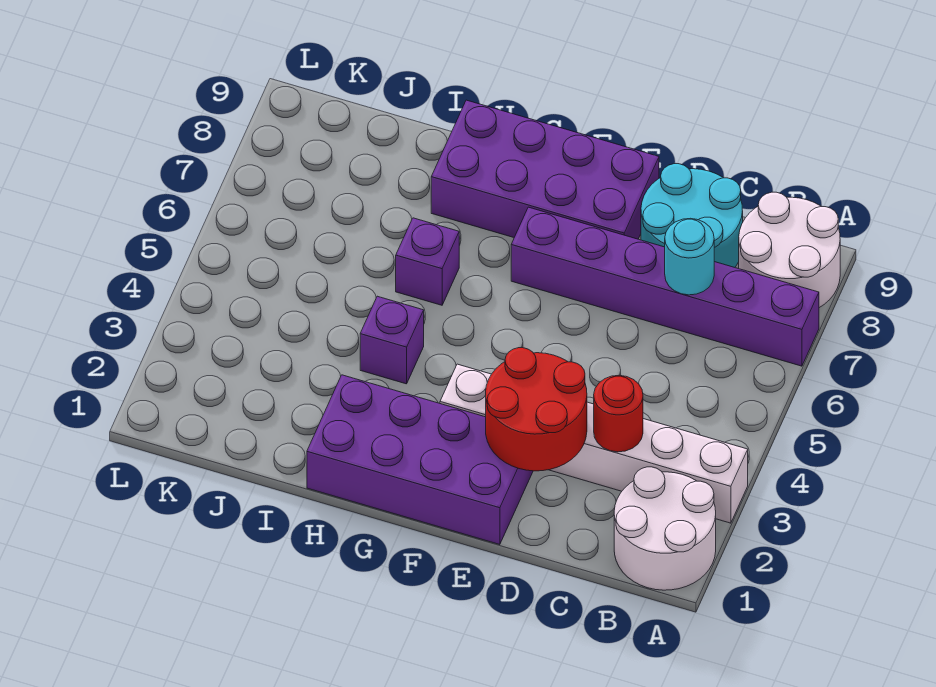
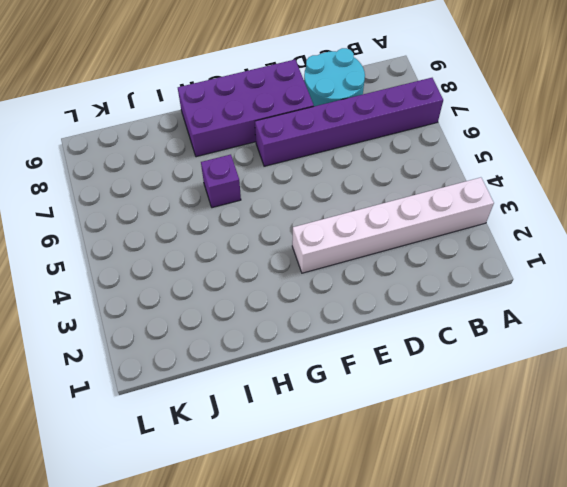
none -> white 2x2 round brick [614,467,716,590]
none -> white 2x2 round brick [739,192,840,308]
none -> purple 2x4 brick [307,375,533,545]

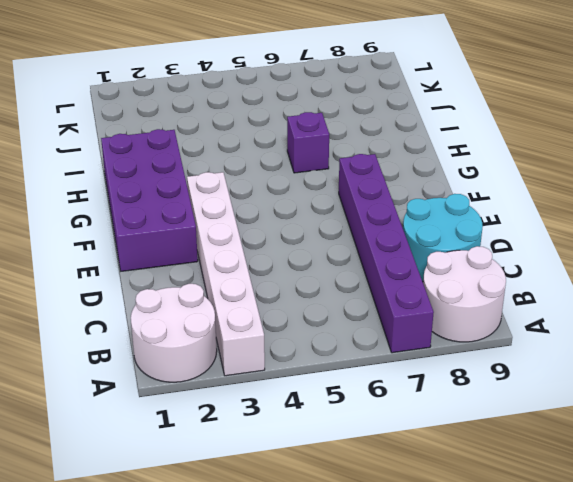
none -> purple 2x4 brick [431,100,659,239]
none -> purple 1x1 brick [360,296,424,384]
none -> red 1x1 round brick [594,375,643,452]

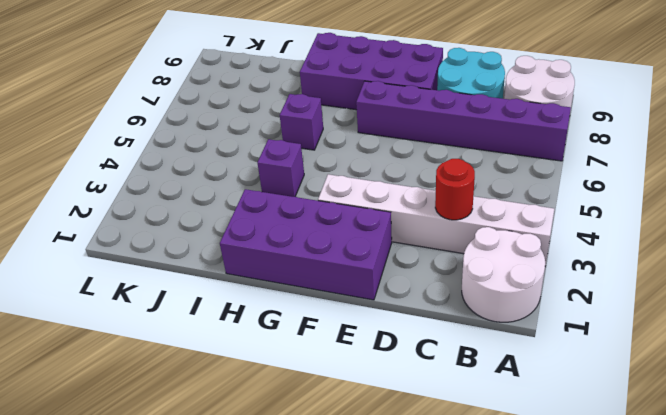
none -> cyan 1x1 round brick [665,218,714,295]
none -> red 2x2 round brick [486,348,587,471]

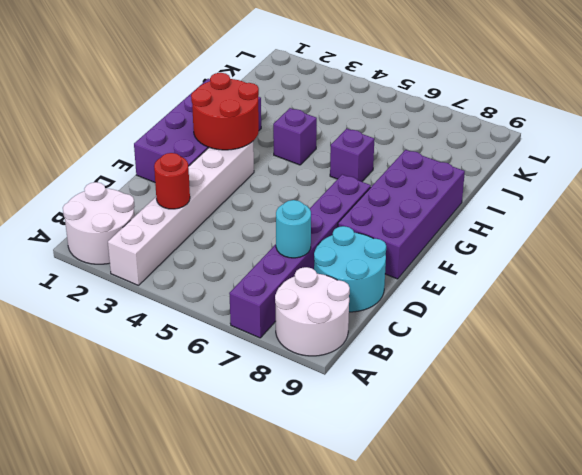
red 2x2 round brick [191,73,259,150] -> red 2x2 round brick moved to [486,348,587,471]

